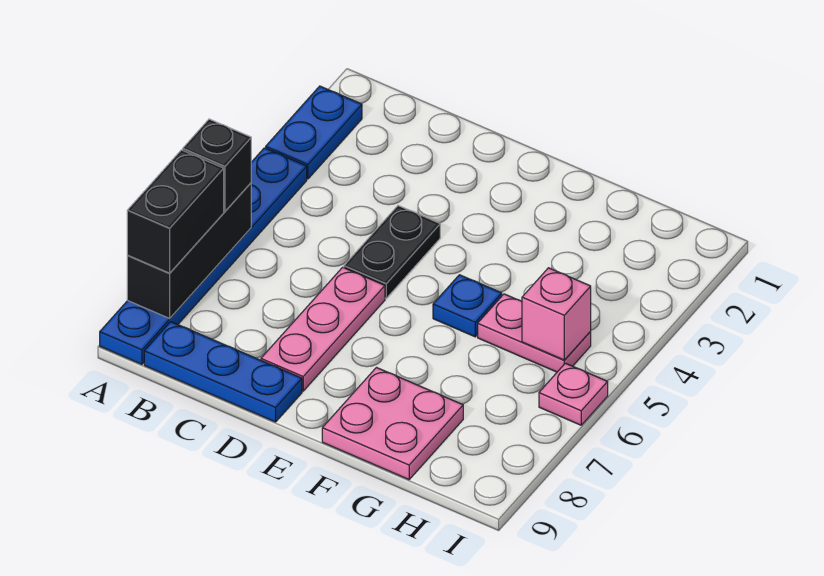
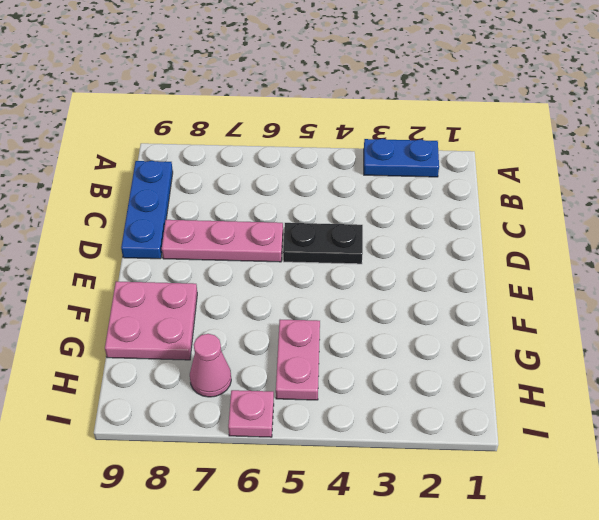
pink 1x1 cone [190,334,231,397] -> none
none -> blue 1x6 plate [100,148,307,364]
none -> blue 1x1 plate [433,275,502,337]
none -> black 1x3 brick [127,183,251,318]

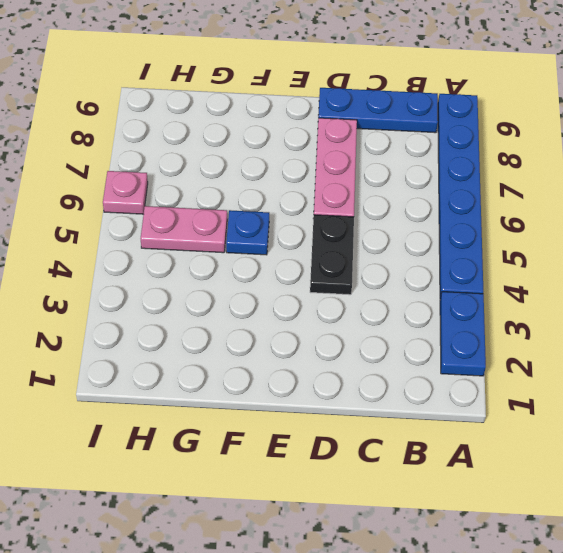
none -> pink 2x2 plate [322,368,463,480]
none -> black 1x3 brick [127,183,251,318]
none -> pink 1x1 brick [522,268,591,360]

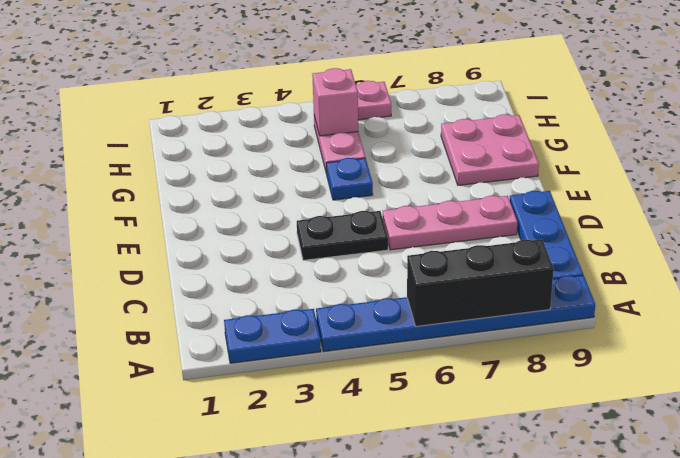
none -> black 1x1 brick [183,119,251,211]
none -> black 1x2 brick [127,150,224,273]

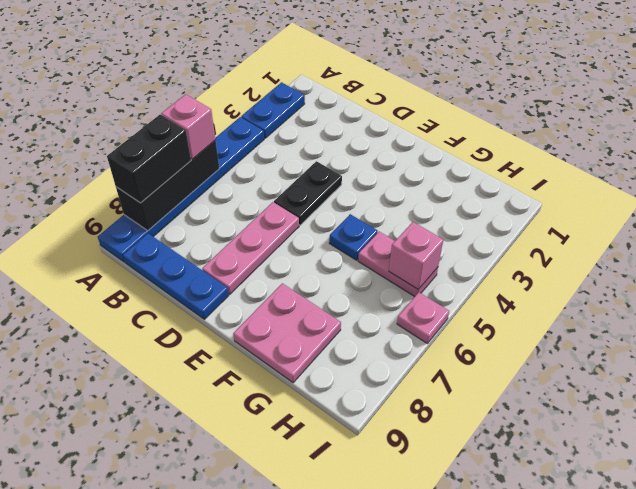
pink 1x1 brick [161,94,215,159] -> black 1x1 brick [183,119,251,211]

